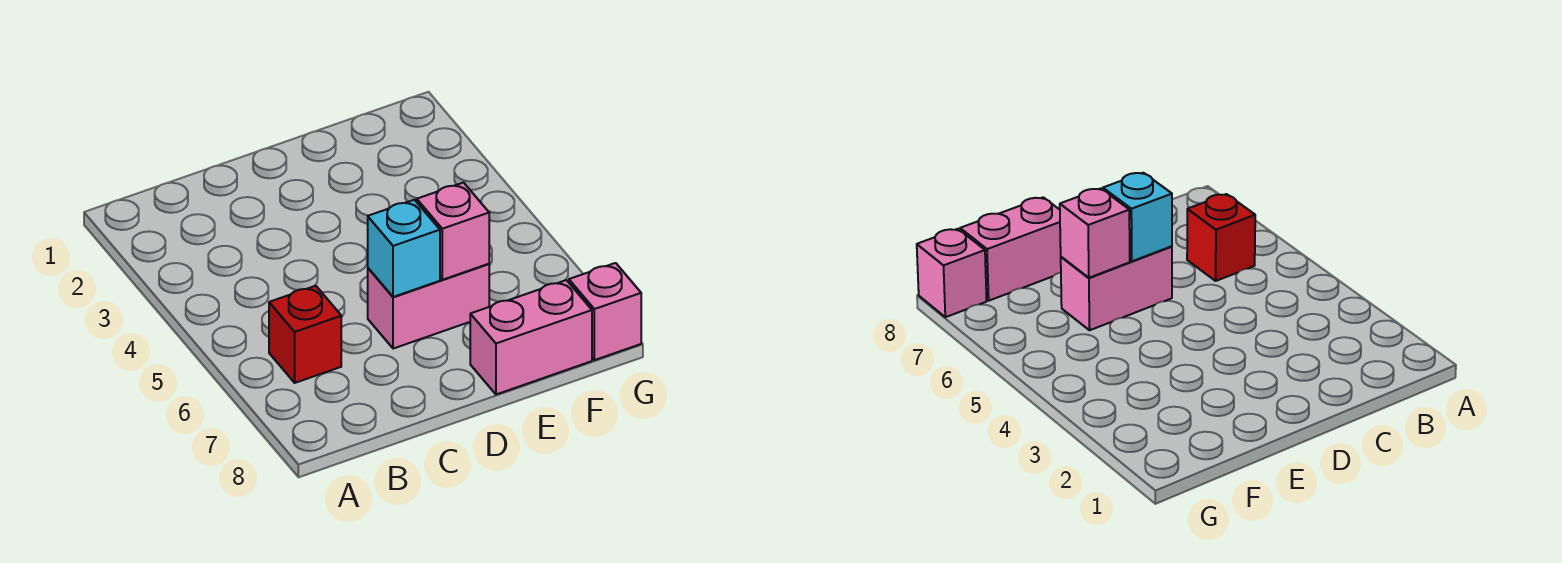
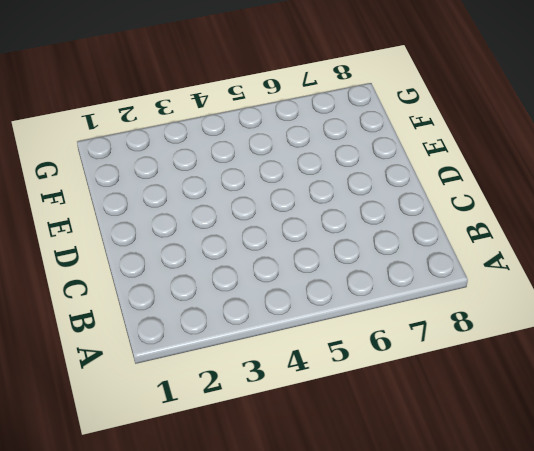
none -> red 1x1 brick [269,286,341,383]
none -> pink 1x2 brick [368,264,489,349]

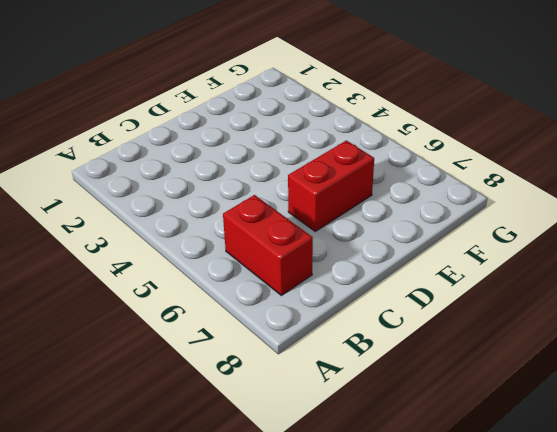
red 1x2 brick [223,195,313,295] -> red 1x1 brick [269,286,341,383]
red 1x2 brick [288,141,374,231] -> pink 1x2 brick [368,264,489,349]
none -> pink 1x2 brick [470,280,592,394]
none -> pink 1x1 brick [569,263,641,360]

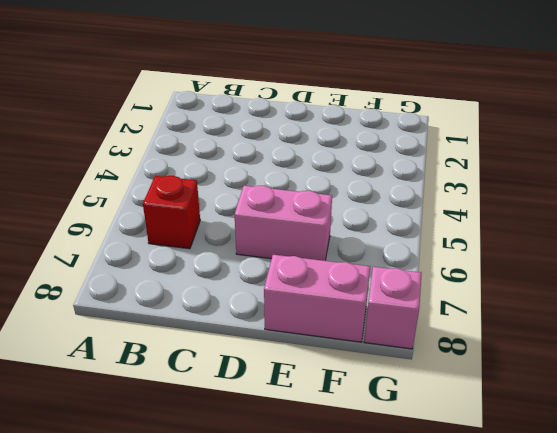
none -> cyan 1x1 brick [368,200,440,297]
none -> pink 1x1 brick [417,183,489,280]

